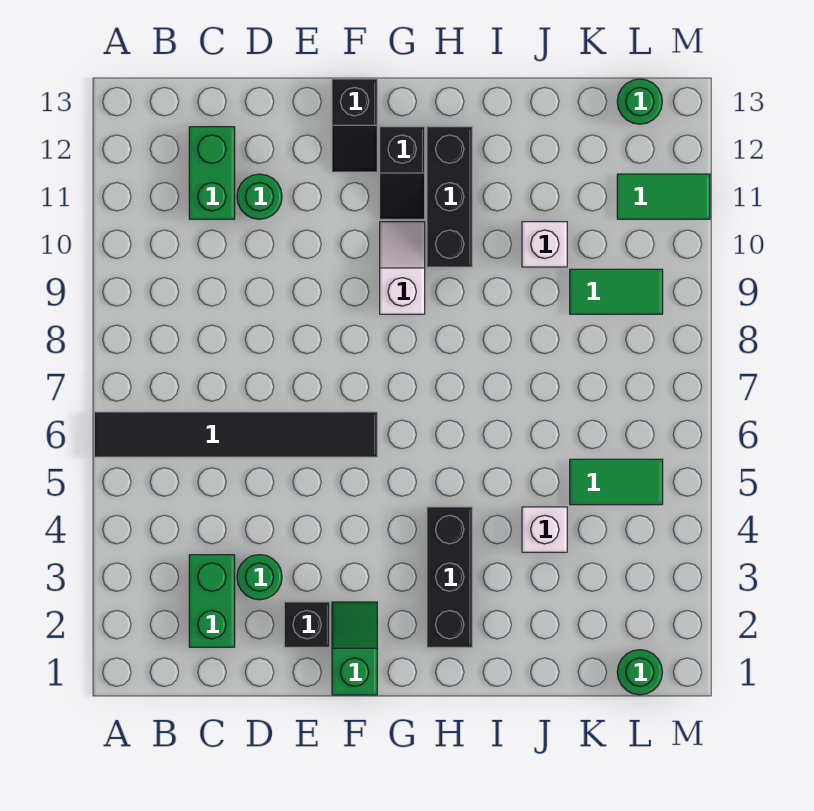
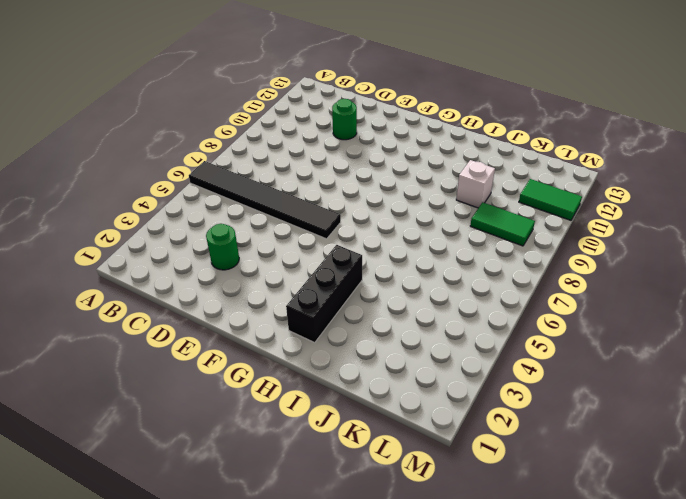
none -> green 1x2 brick [189,555,235,647]
none -> green 1x2 brick [189,127,235,219]
none -> black 1x1 brick [284,602,330,647]

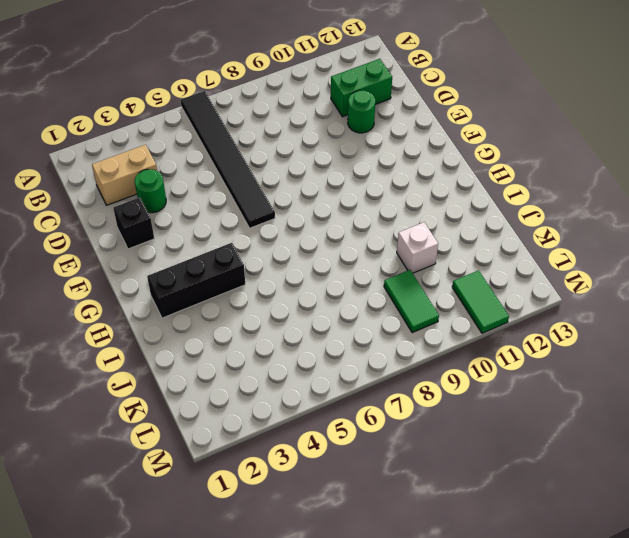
tan 1x2 brick [92,145,157,205] -> green 1x2 brick [189,555,235,647]
none -> green 1x2 slope [332,602,377,695]
none -> black 1x2 slope [332,79,377,172]
none -> white 1x2 slope [380,222,425,314]

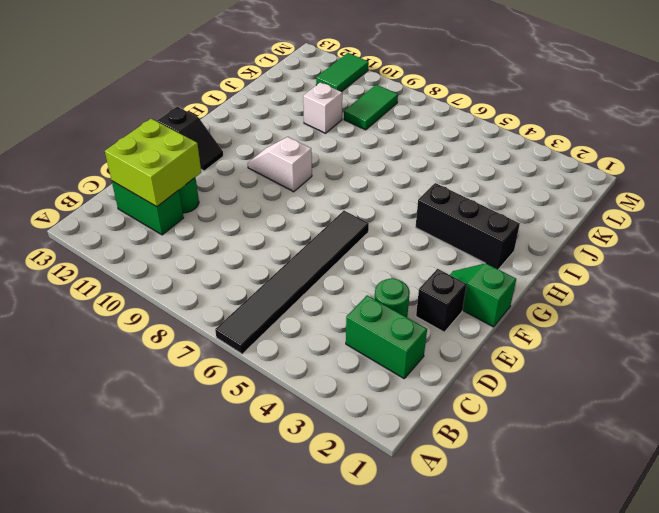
lime 2x2 brick [105,119,201,207] -> none
none -> black 1x2 slope [380,127,425,219]
none -> black 1x3 brick [427,127,472,267]
none -> white 1x1 brick [522,507,567,552]

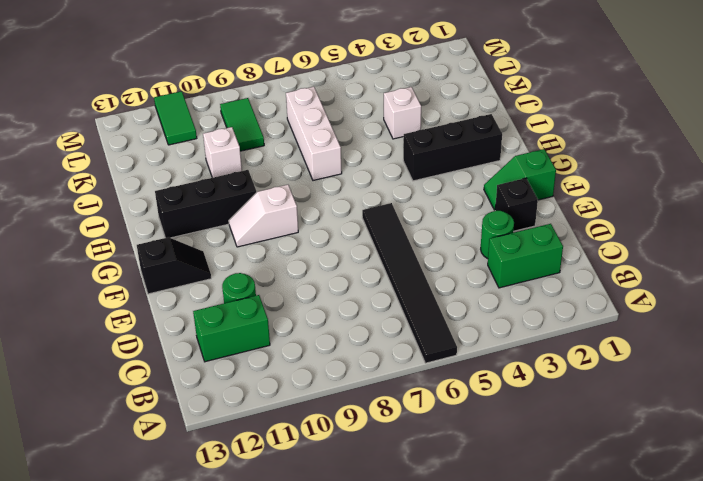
white 1x3 brick [286,87,342,180] -> none
none -> black 1x2 slope [380,127,425,219]
none -> green 1x2 tile [570,459,663,505]
none -> green 1x1 round brick [617,650,662,695]

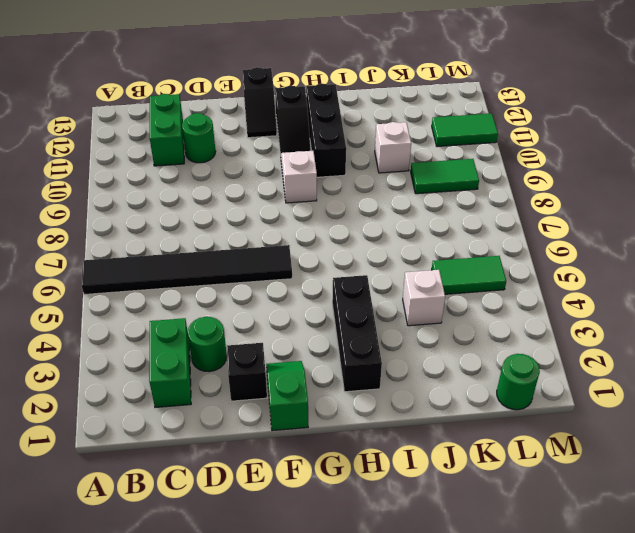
none -> green 1x1 round brick [617,79,662,124]

